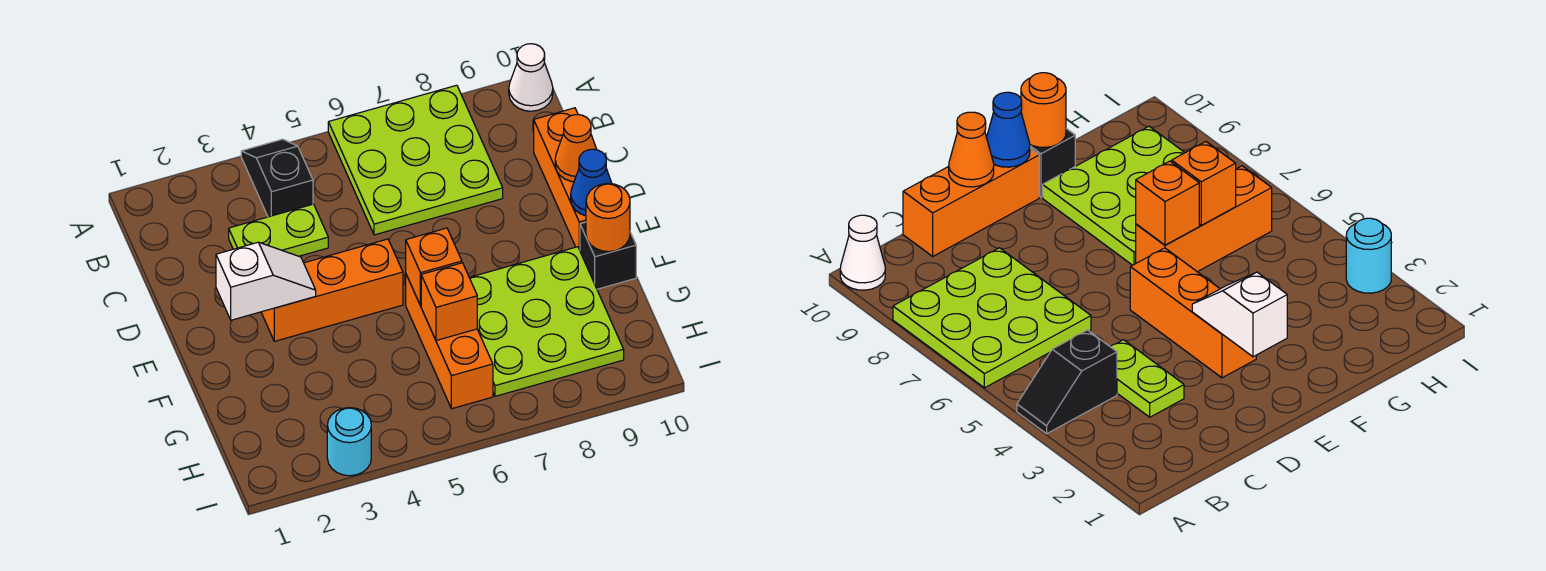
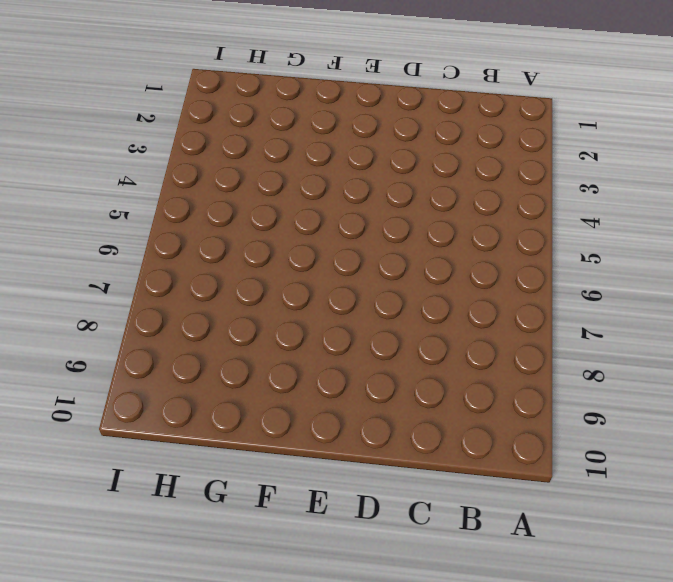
none -> black 1x2 slope [241,139,313,217]
none -> lime 3x3 plate [328,85,503,235]
none -> white 1x1 cone [509,44,553,111]

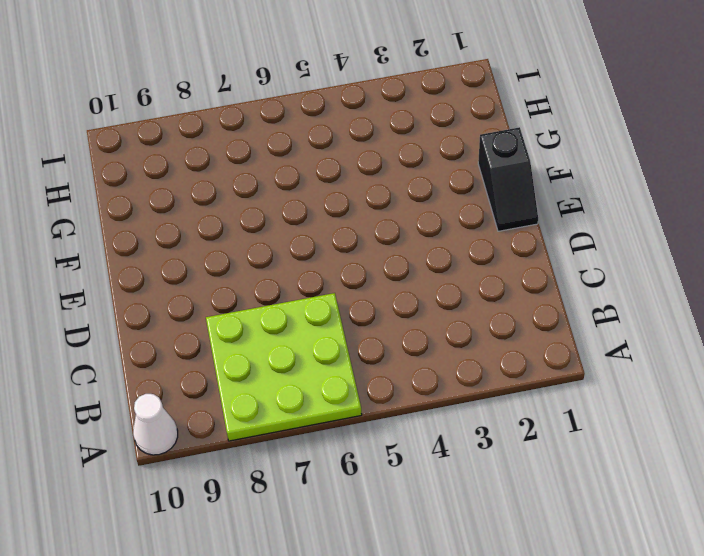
black 1x2 slope [478,127,538,231] -> black 1x2 slope moved to [241,139,313,217]
none -> lime 1x2 plate [229,204,328,256]
none -> orange 1x3 brick [534,108,586,250]
none -> orange 1x3 brick [261,239,403,341]

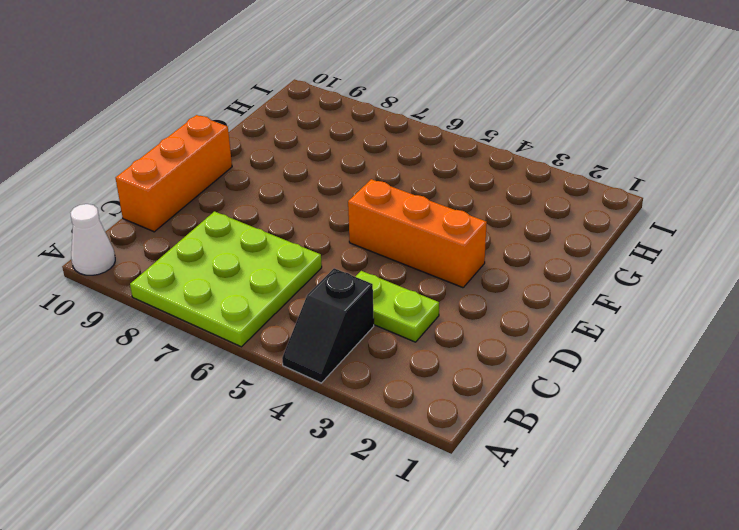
none -> orange 1x3 brick [406,275,493,409]
none -> lime 3x3 plate [469,247,624,396]
none -> black 1x1 brick [580,222,636,289]

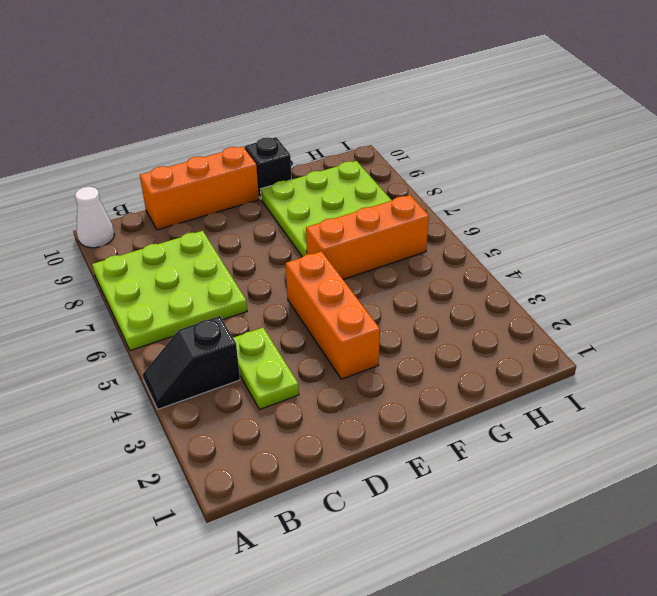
none -> cyan 1x1 round brick [327,408,371,476]
none -> orange 1x1 cone [555,115,597,182]
none -> white 1x2 slope [216,242,316,320]

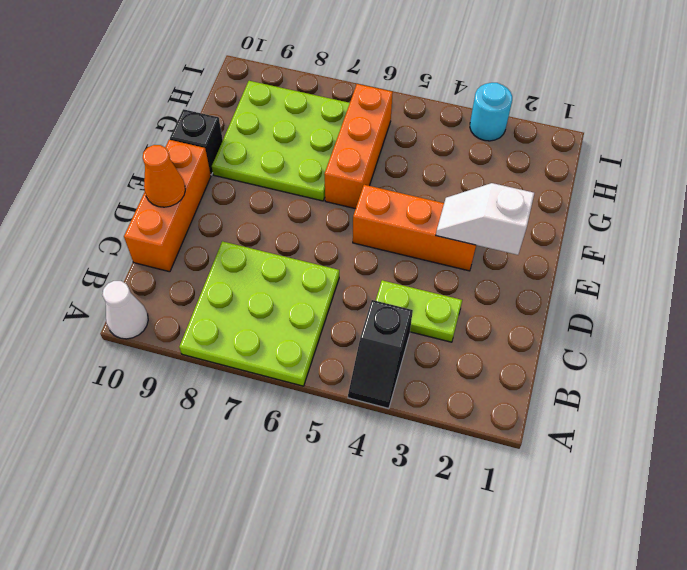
none -> blue 1x1 cone [571,149,612,216]
none -> orange 1x1 brick [406,228,462,306]
none -> orange 1x1 round brick [586,183,630,252]

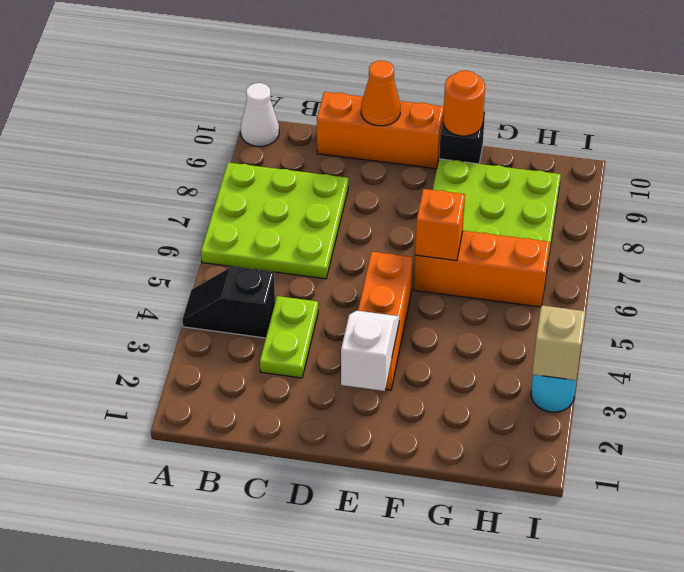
tan 1x1 brick [532,305,586,380] -> none
none -> blue 1x1 cone [571,149,612,216]
none -> orange 1x1 brick [421,263,477,340]

